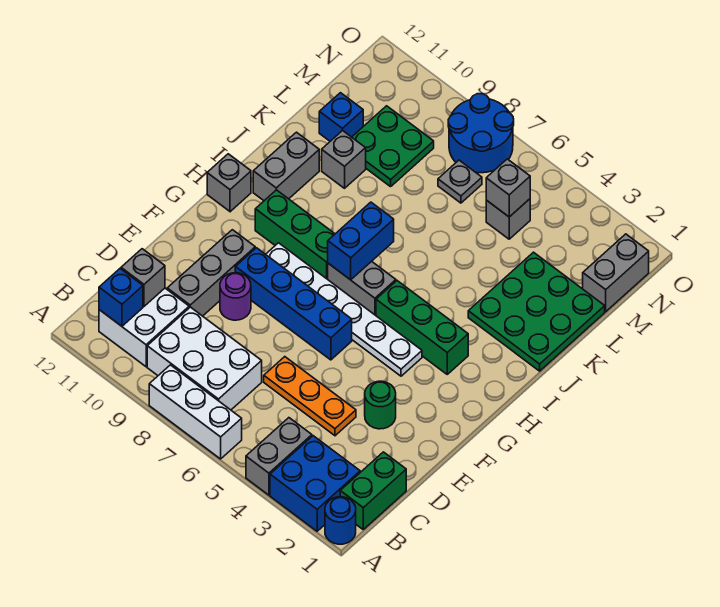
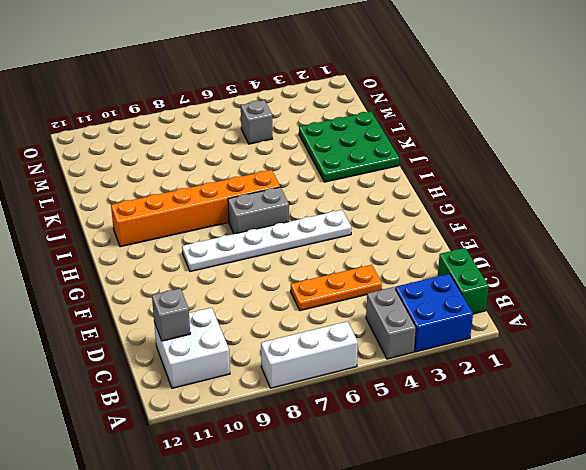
orange 1x6 brick [111,170,280,247] -> grey 1x2 brick [253,132,319,201]
none -> blue 1x1 round brick [325,497,356,544]
none -> white 2x3 brick [147,307,262,410]
none -> grey 1x3 brick [167,230,255,316]
none -> green 1x1 round brick [365,381,396,429]

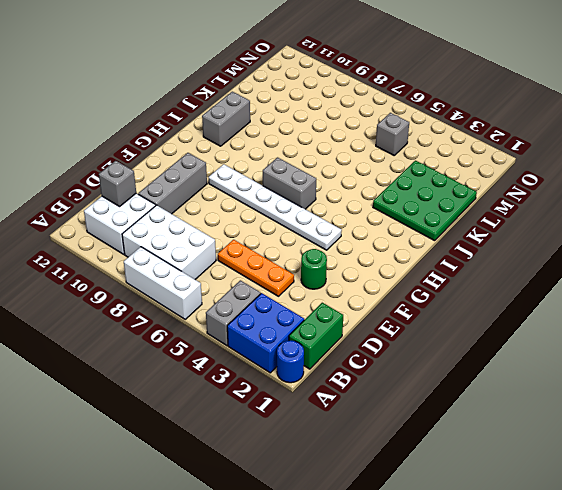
none -> purple 1x1 round brick [220,273,251,320]
none -> blue 1x4 brick [235,248,352,360]
none -> green 1x3 brick [376,281,468,374]
none -> green 1x3 brick [255,190,335,279]

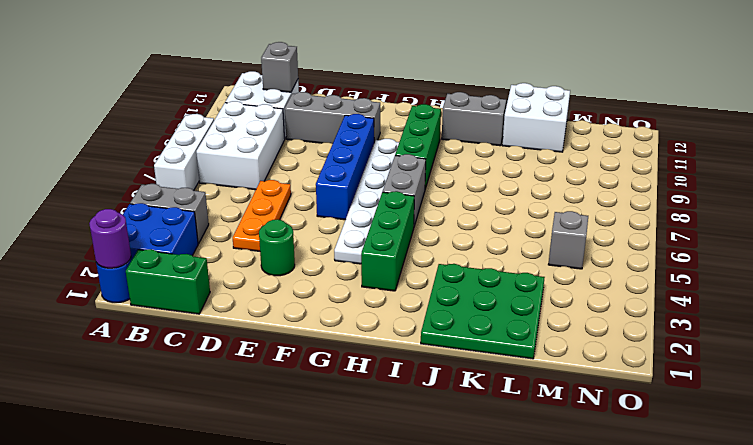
purple 1x1 round brick [89,209,131,268] -> purple 1x1 round brick moved to [220,273,251,320]
white 2x2 brick [502,83,570,152] -> blue 1x1 brick [319,93,363,141]
none -> grey 1x1 brick [207,154,251,212]
none -> grey 1x1 brick [322,130,366,188]
none -> green 2x2 plate [352,106,434,187]
none -> grey 1x2 brick [583,234,649,312]

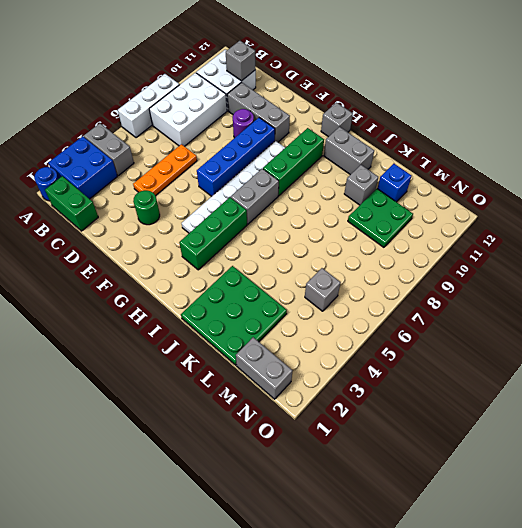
none -> grey 1x1 plate [438,160,482,203]
none -> blue 2x2 round brick [448,94,514,173]
none -> blue 1x1 brick [99,269,143,326]
none -> blue 1x2 brick [328,202,394,280]

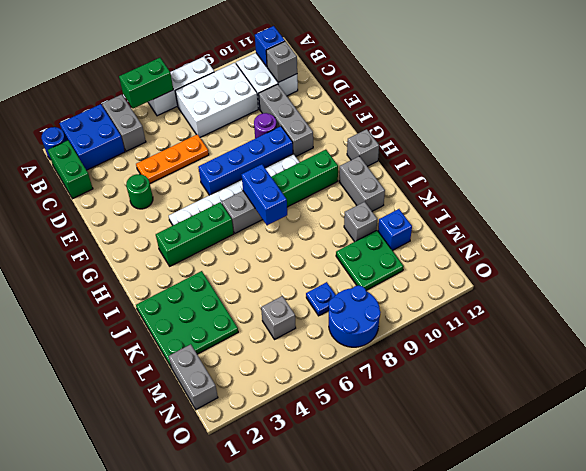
green 1x2 brick [119,58,173,109] -> none
blue 1x1 plate [306,282,335,316] -> grey 1x1 plate [438,160,482,203]
none -> grey 1x1 brick [486,159,530,217]

